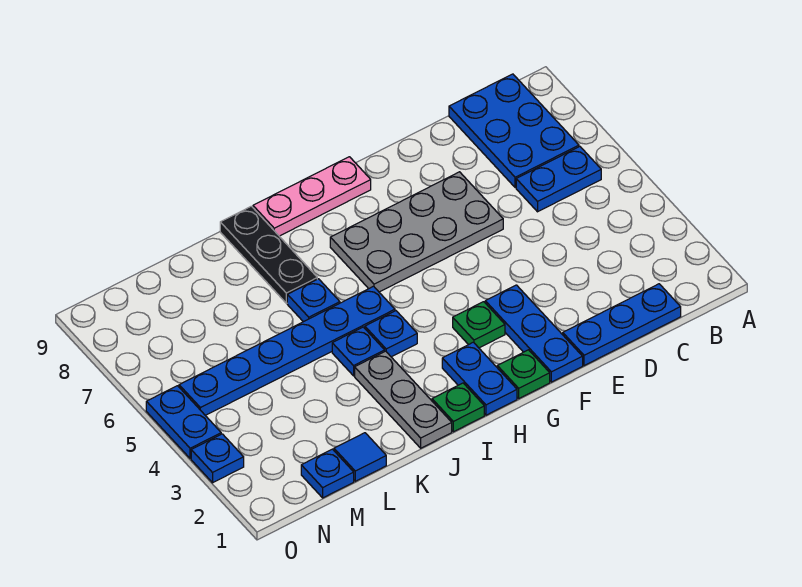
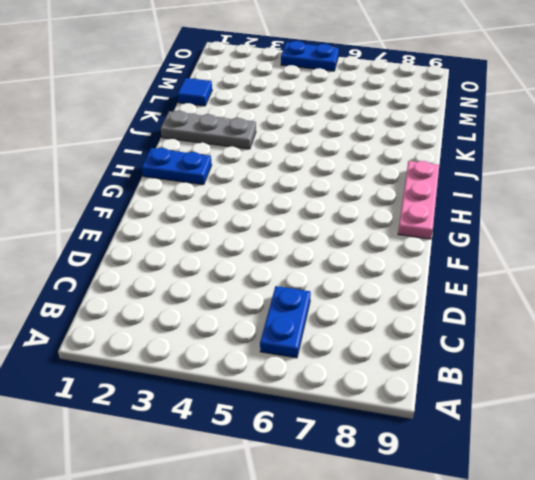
none -> blue 2x3 plate [449,74,579,188]
none -> blue 1x3 plate [563,284,681,366]
none -> grey 2x4 plate [330,172,503,292]

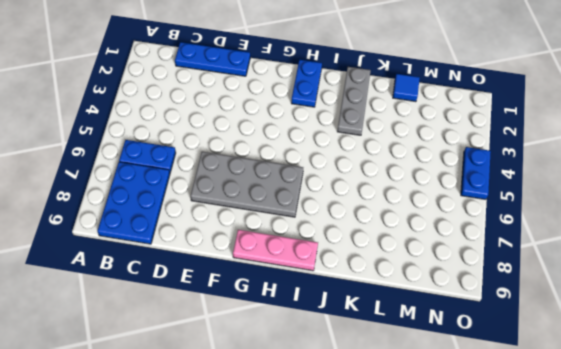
none -> blue 1x3 plate [485,285,583,382]
none -> green 1x1 plate [497,350,550,398]
none -> green 1x1 plate [453,302,505,348]

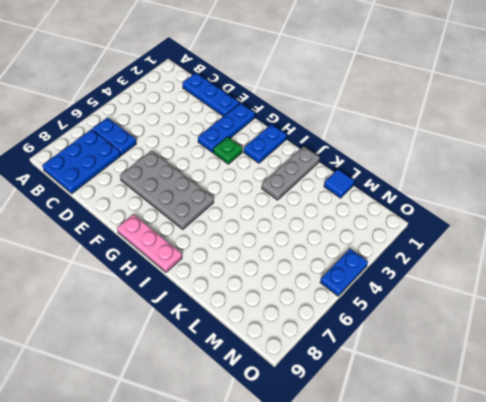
none -> green 1x1 plate [497,350,550,398]
none -> green 1x1 plate [432,383,484,432]
none -> blue 1x1 plate [365,311,417,357]

